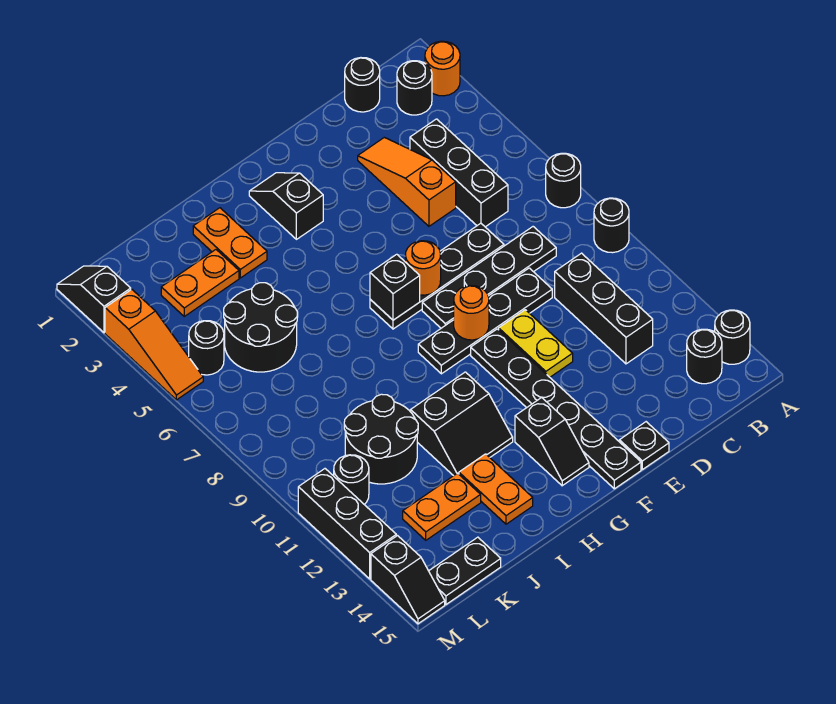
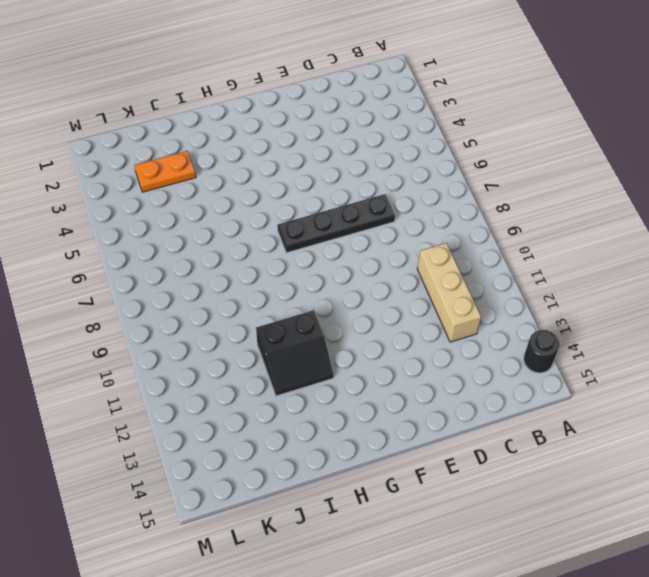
tan 1x3 brick [417,243,481,342] -> black 1x3 brick [555,253,653,364]
none -> orange 1x1 round brick [425,41,460,96]
none -> black 1x1 round brick [546,153,581,208]
none -> black 1x1 round brick [594,198,629,253]
none -> black 1x1 round brick [397,61,432,115]

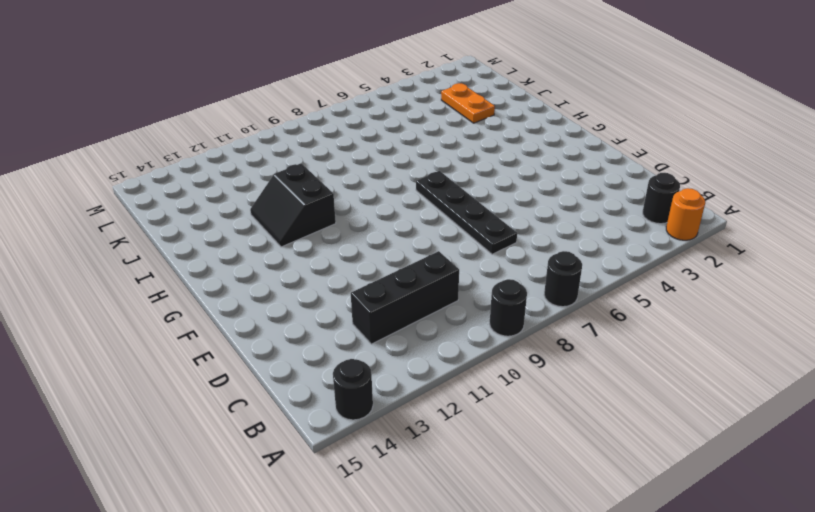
none -> black 1x1 round brick [687,329,722,384]
none -> black 1x1 round brick [345,58,380,112]
none -> black 1x3 brick [410,119,508,227]
none -> black 1x4 plate [422,227,556,328]

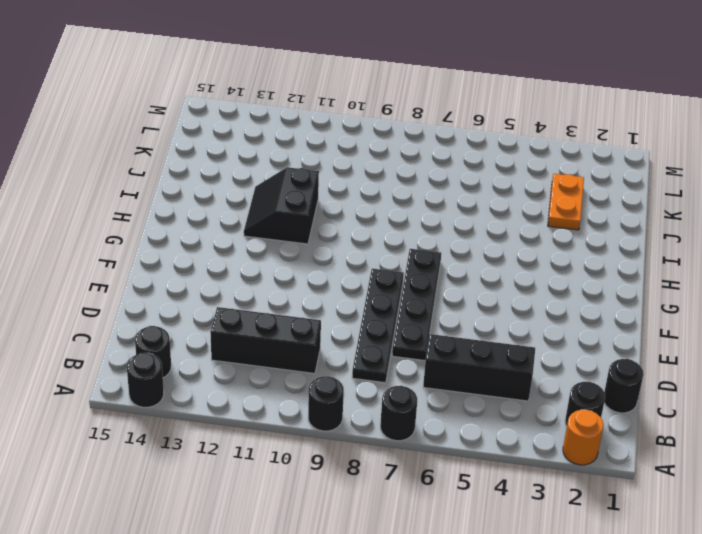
none -> orange 1x3 slope [358,137,456,226]
none -> black 1x4 plate [418,268,552,374]
none -> yellow 1x2 plate [499,310,573,377]
none -> black 1x1 plate [619,422,669,470]

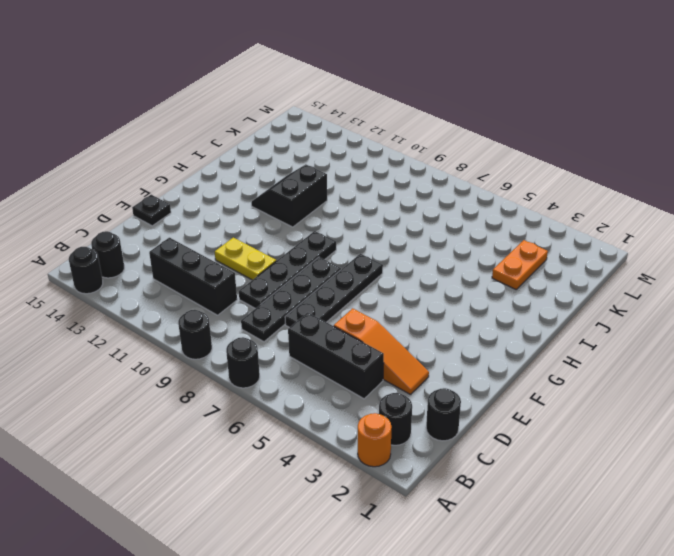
none -> black 1x6 plate [471,329,641,489]
none -> black 1x2 slope [249,173,323,239]
none -> black 1x2 slope [515,398,589,486]
none -> orange 1x2 plate [193,208,267,278]

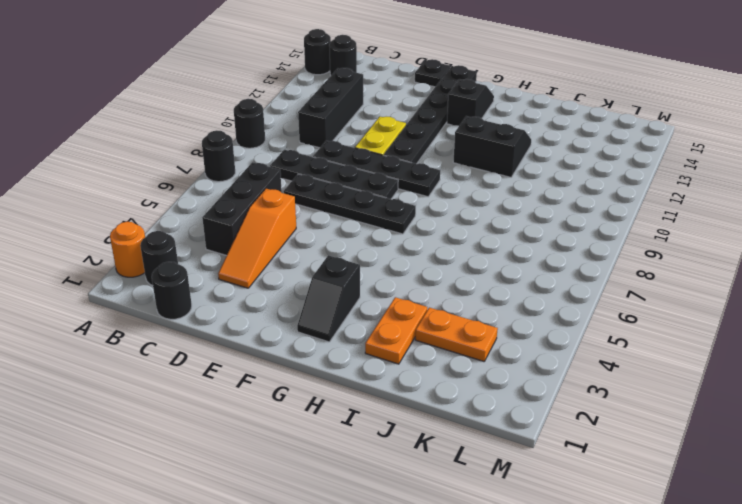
none -> orange 1x2 plate [459,454,533,524]
none -> black 2x2 round brick [224,283,298,372]
none -> black 2x2 round brick [344,394,418,484]
none -> orange 1x2 plate [403,473,481,540]

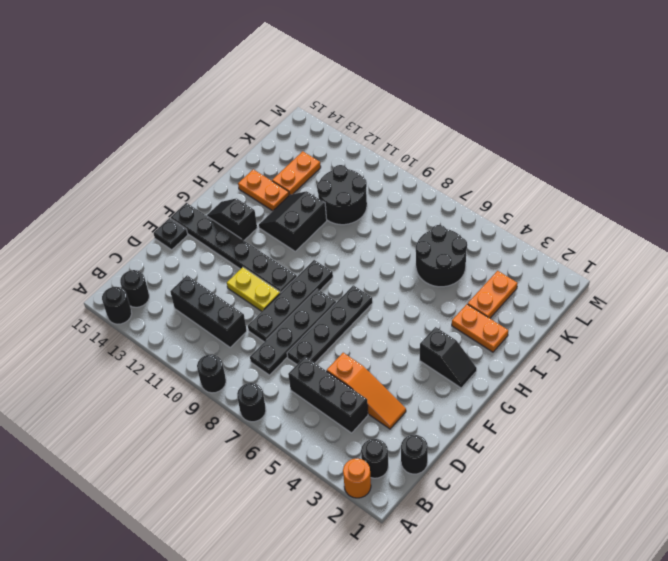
none -> black 1x2 plate [429,537,501,604]
none -> black 1x1 round brick [189,321,224,375]
none -> black 1x1 round brick [334,455,369,504]
none -> black 1x2 slope [57,266,131,333]

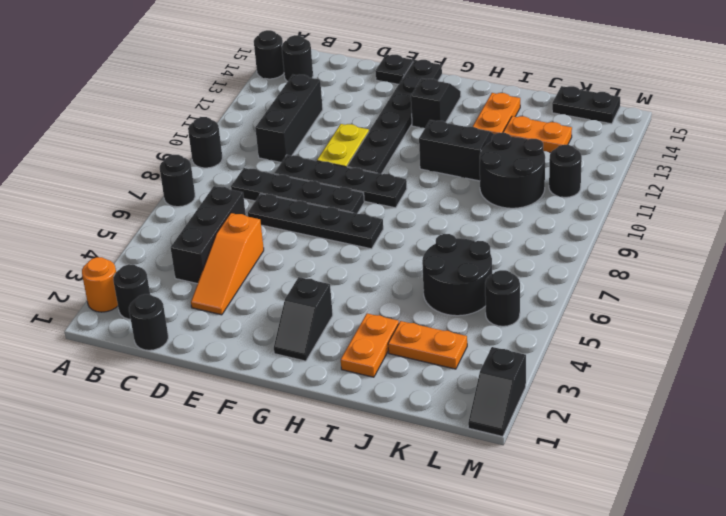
none -> orange 1x3 slope [105,289,203,400]
none -> black 1x3 brick [298,469,396,579]
none -> black 1x2 slope [371,536,445,624]
none -> orange 1x1 round brick [405,241,441,295]

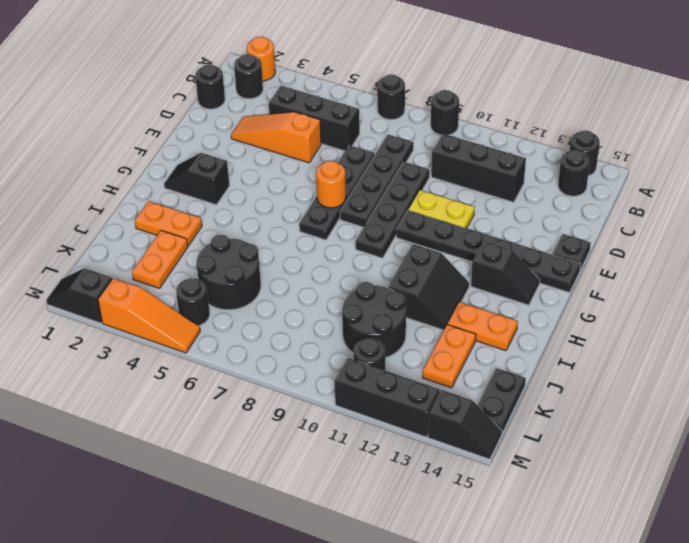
none -> orange 1x1 round brick [454,286,489,340]
none -> black 1x1 brick [370,254,420,320]

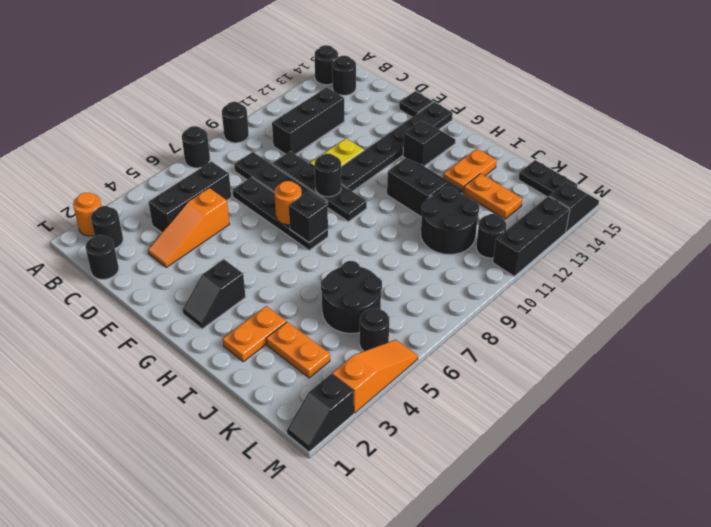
black 1x1 round brick [315,154,341,197] -> orange 1x1 round brick [454,286,489,340]

